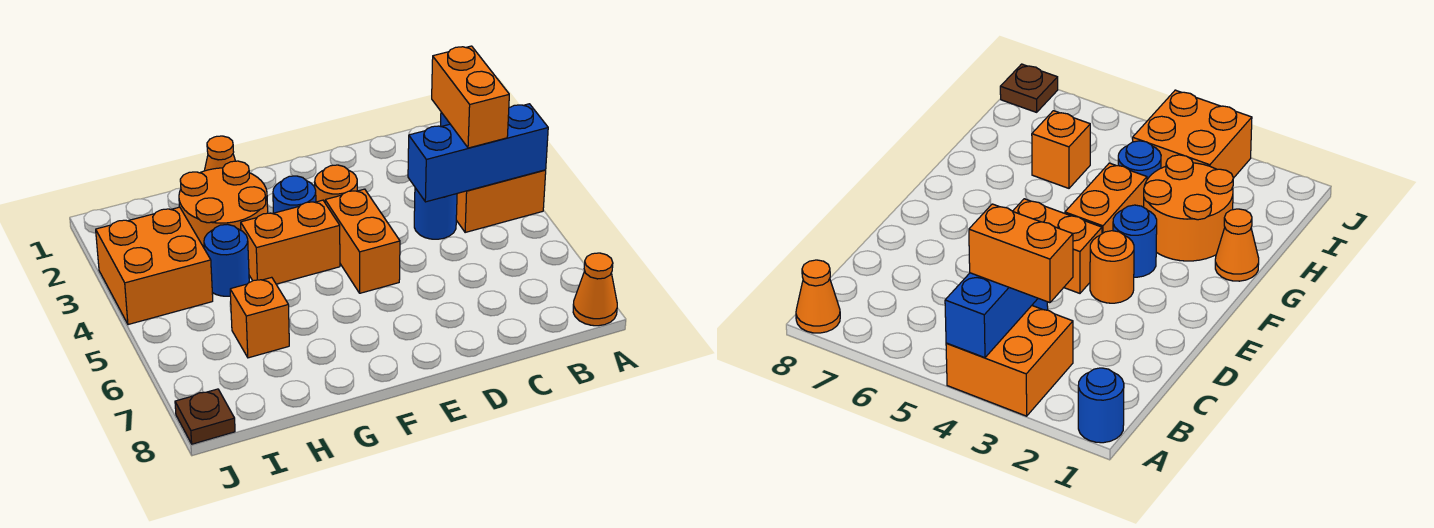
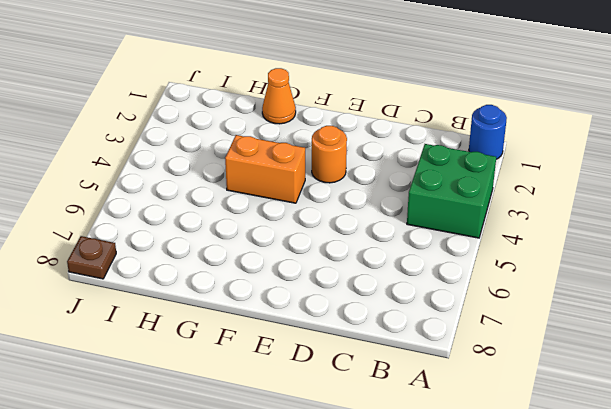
green 2x2 brick [407,144,496,238] -> orange 2x2 brick [456,170,546,233]
none -> orange 1x1 cone [573,253,617,326]
none -> blue 1x1 round brick [414,188,457,239]
none -> orange 1x2 brick [325,189,400,293]

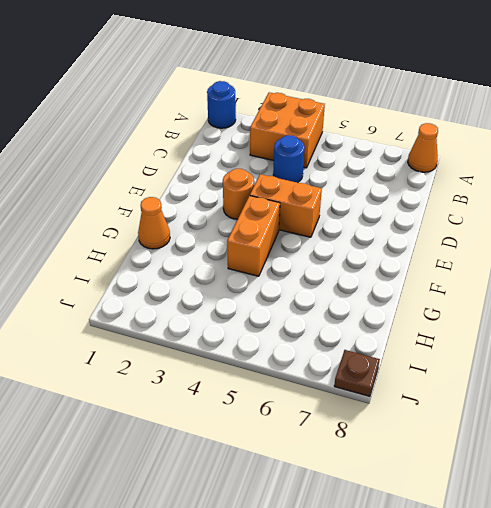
none -> blue 1x1 round brick [273,176,316,213]
none -> orange 2x2 round brick [179,161,268,247]
none -> blue 1x1 round brick [204,224,249,296]

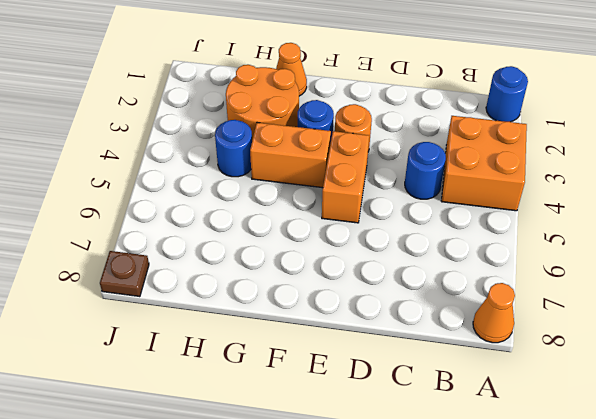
none -> orange 1x1 brick [230,277,289,358]
none -> orange 2x2 brick [96,207,213,325]
none -> blue 1x3 brick [408,104,548,202]

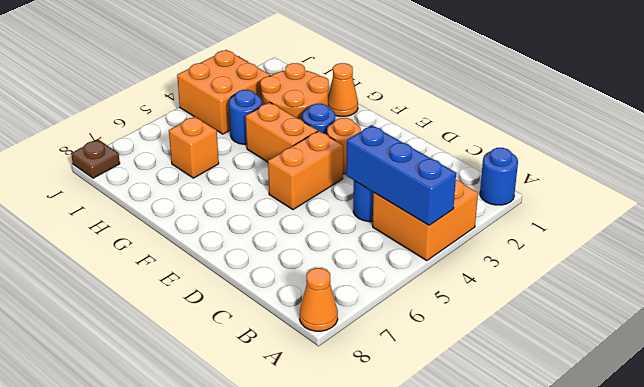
none -> orange 1x2 brick [432,46,509,148]

